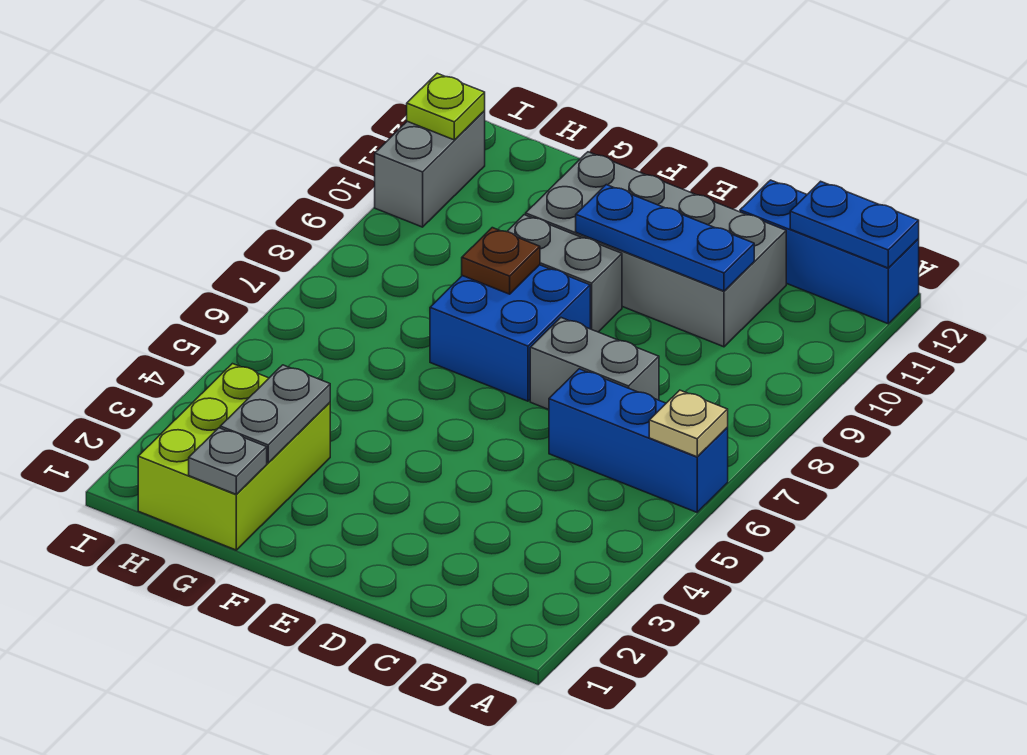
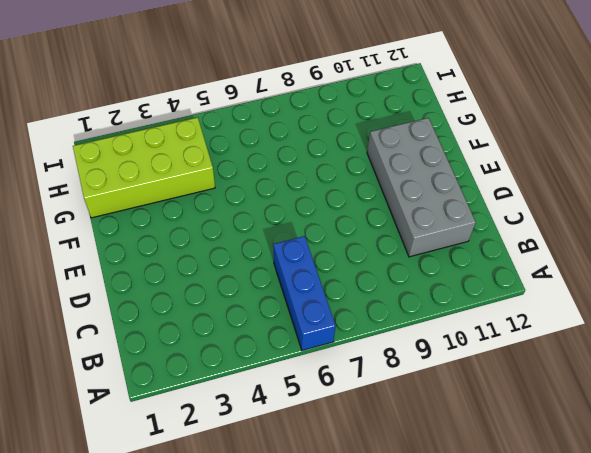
lime 2x4 brick [73,117,215,218] -> lime 2x3 brick [138,364,330,550]
none -> blue 1x3 brick [740,180,919,324]
none -> grey 1x2 brick [530,318,659,410]
none -> blue 2x2 brick [430,265,590,401]

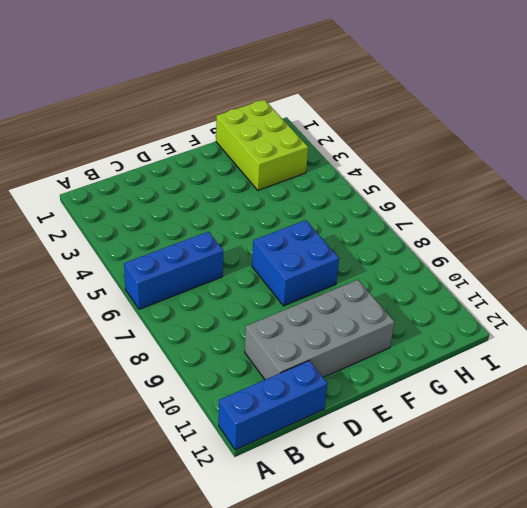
none -> grey 1x2 brick [530,318,659,410]
none -> grey 1x2 brick [507,215,622,332]
none -> grey 1x2 brick [375,111,485,227]

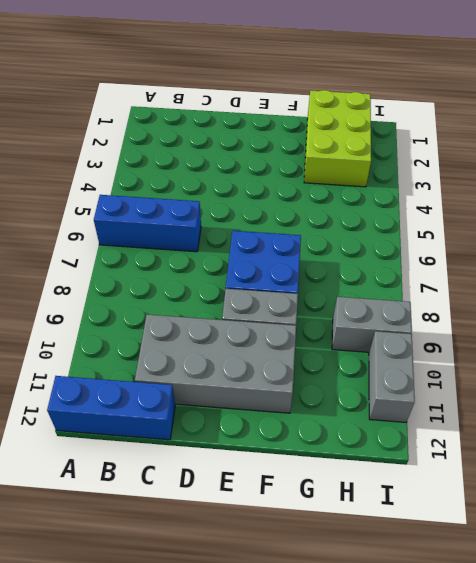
grey 1x2 brick [332,297,412,352] -> grey 1x2 brick moved to [530,318,659,410]
none -> tan 1x1 plate [649,390,728,457]
none -> blue 1x2 plate [790,181,919,268]
none -> blue 1x3 plate [576,185,754,291]

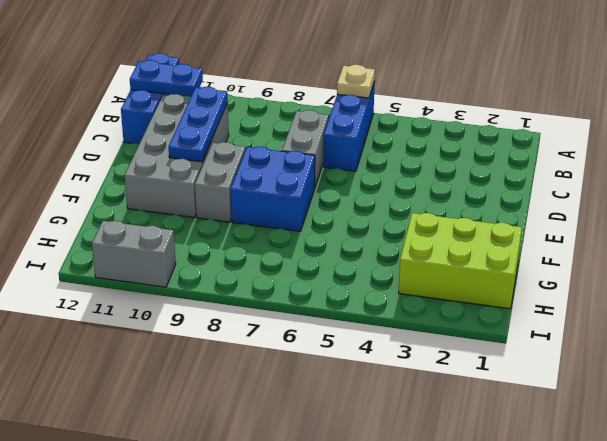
blue 1x2 plate [130,60,203,97] -> blue 1x2 plate turned to [790,181,919,268]
none -> brown 1x1 plate [462,228,540,294]
none -> grey 1x1 plate [189,428,267,495]
none -> grey 1x2 plate [220,365,330,463]

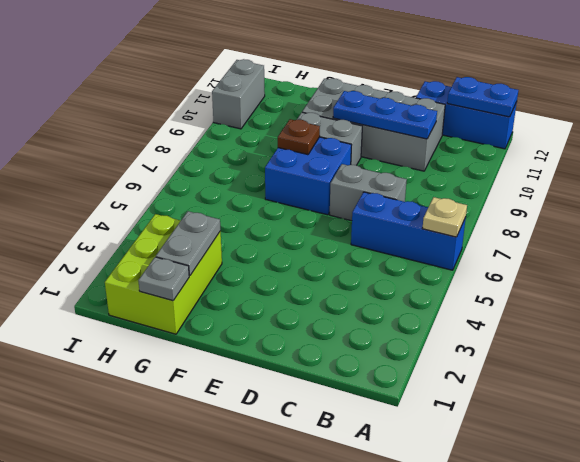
none -> lime 1x1 plate [407,73,485,140]

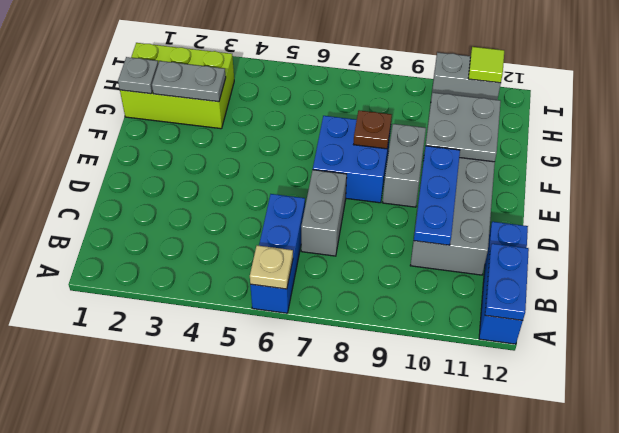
grey 2x2 plate [426,93,501,162] -> none
lime 1x1 tile [468,47,504,83] -> lime 1x1 plate [407,73,485,140]

